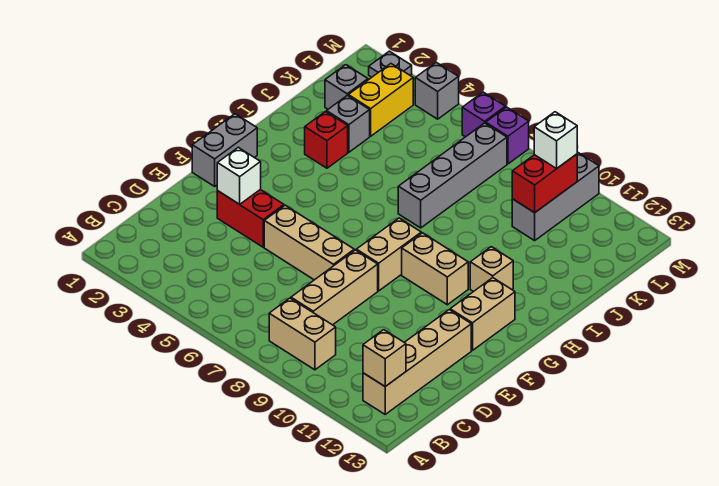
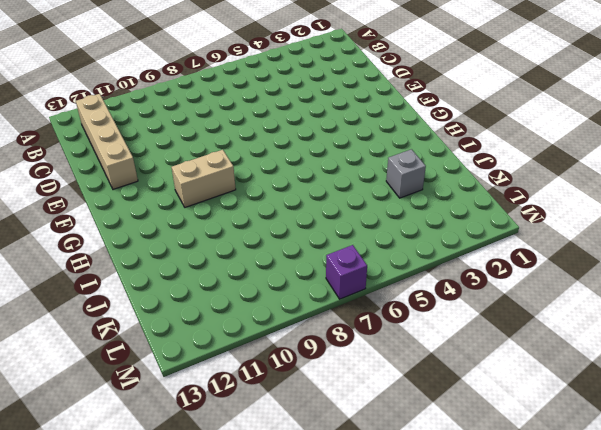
none -> tan 1x2 brick [269,298,336,370]
none -> tan 1x3 brick [291,250,378,325]
none -> red 1x2 brick [217,190,284,247]

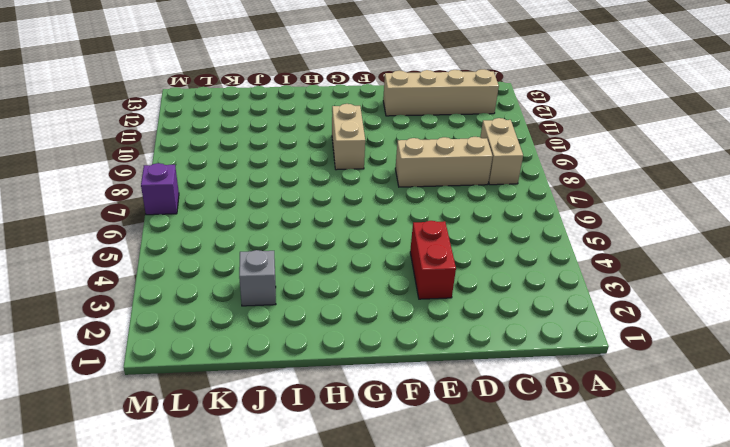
none -> tan 1x3 brick [264,205,354,280]
none -> grey 1x2 brick [192,114,257,186]
none -> tan 1x2 brick [356,218,421,291]

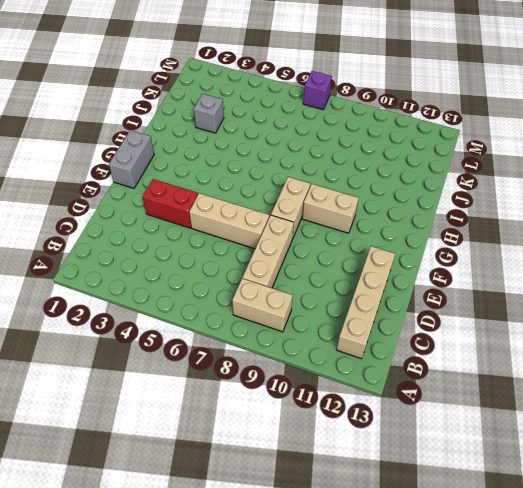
none -> tan 1x2 brick [450,278,515,350]
none -> tan 1x1 brick [470,247,513,292]
none -> red 1x1 brick [305,112,348,168]

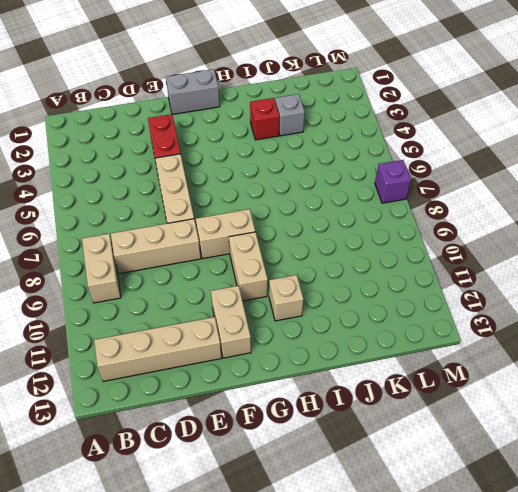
tan 1x2 brick [211,286,251,358] -> tan 1x2 brick turned to [450,278,515,350]
none -> grey 1x4 brick [398,123,507,228]
none -> grey 1x1 brick [325,65,368,109]
none -> yellow 1x2 brick [348,64,413,136]

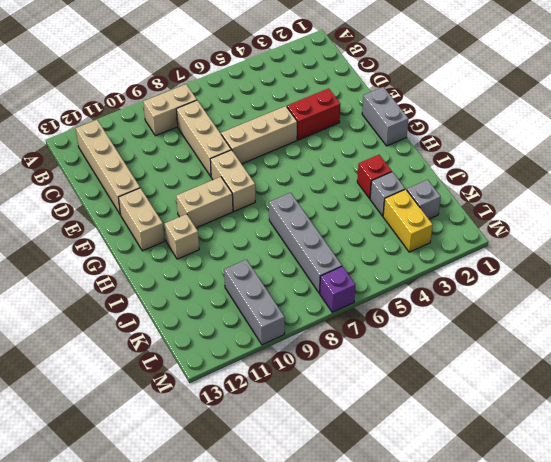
none -> grey 1x1 plate [369,51,412,77]
none -> grey 1x1 brick [415,62,459,119]
none -> purple 1x1 brick [462,92,505,137]

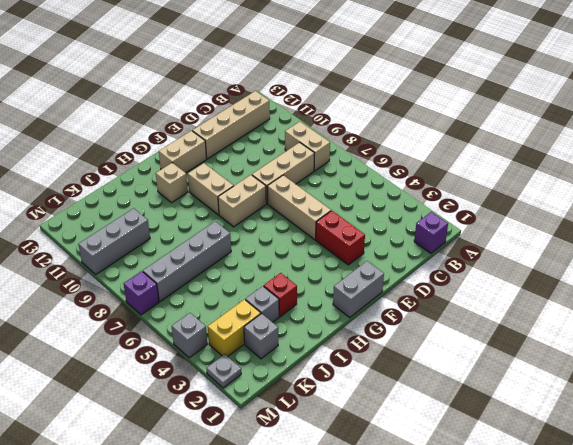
purple 1x1 brick [414,212,448,253] -> purple 1x1 brick moved to [462,92,505,137]
none -> tan 1x1 brick [363,330,406,386]
none -> white 1x1 brick [217,147,261,204]
none -> red 1x2 brick [512,154,577,213]

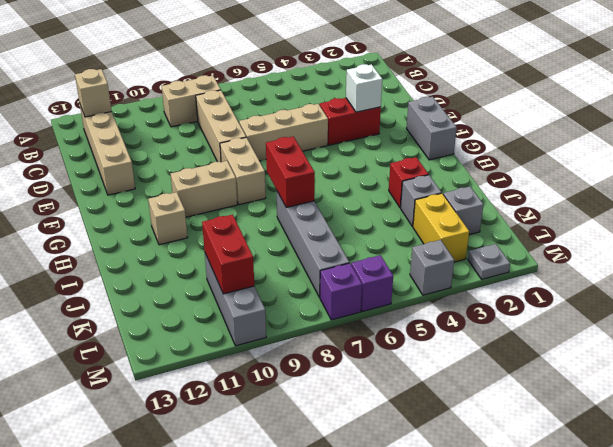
red 1x2 brick [266,136,315,207] -> none
none -> tan 1x2 brick [450,278,515,350]
none -> white 1x1 brick [534,112,577,169]

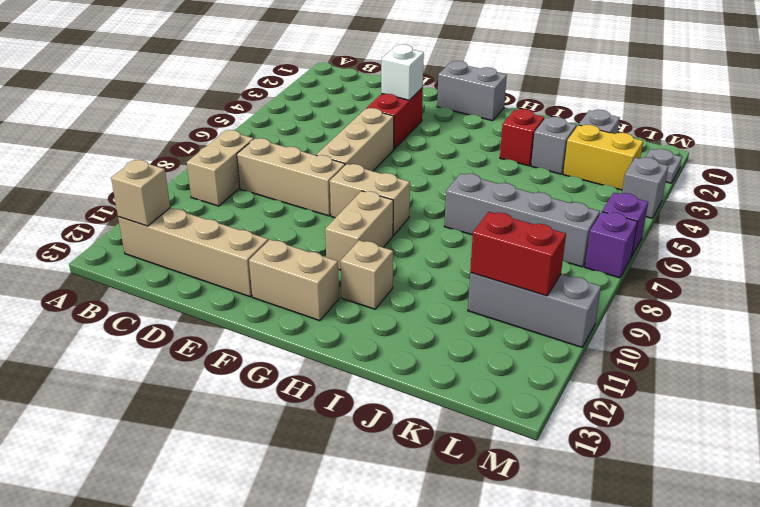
none -> white 1x1 brick [534,112,577,169]

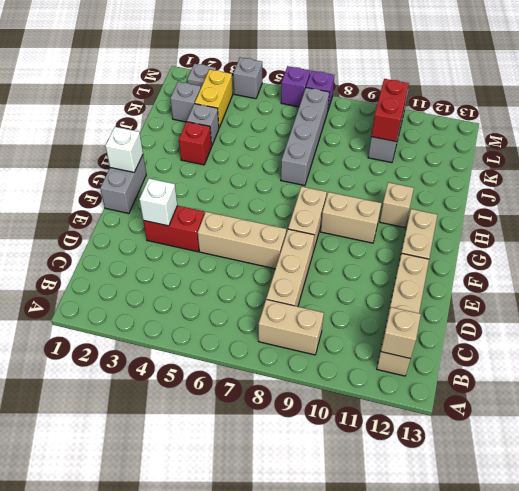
white 1x1 brick [105,127,143,172] -> white 1x1 brick moved to [534,112,577,169]

